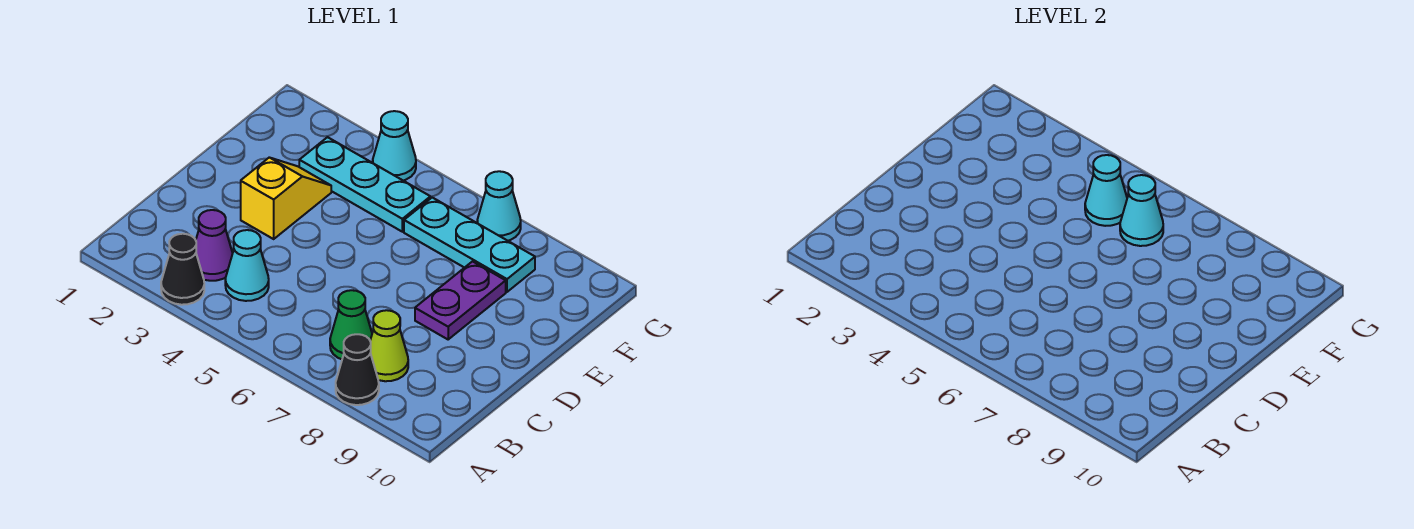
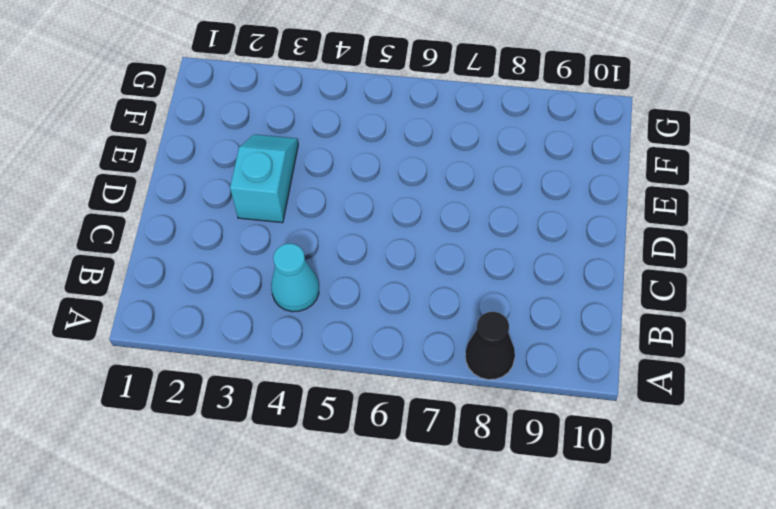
cyan 1x2 slope [230,135,298,223] -> yellow 1x2 slope [241,157,331,239]
none -> black 1x1 cone [161,234,204,305]
none -> purple 1x1 cone [196,210,233,281]
none -> green 1x1 cone [330,290,372,359]

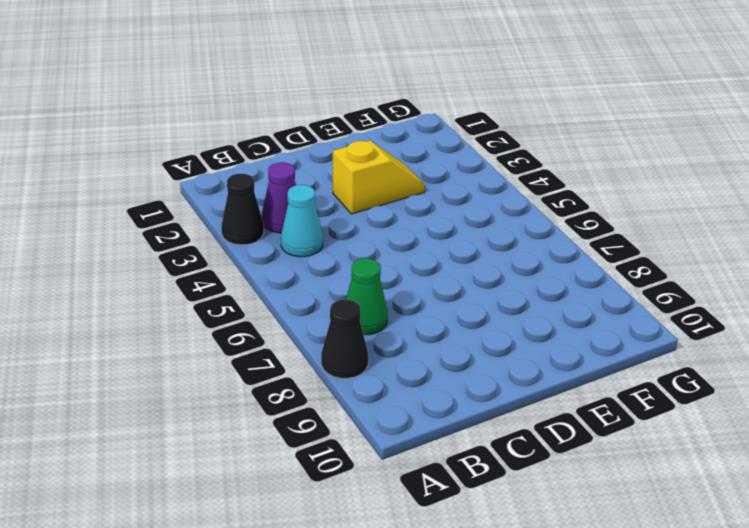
none -> lime 1x1 cone [370,310,408,381]
none -> purple 1x2 plate [415,261,506,339]
none -> cyan 1x3 plate [299,137,430,232]

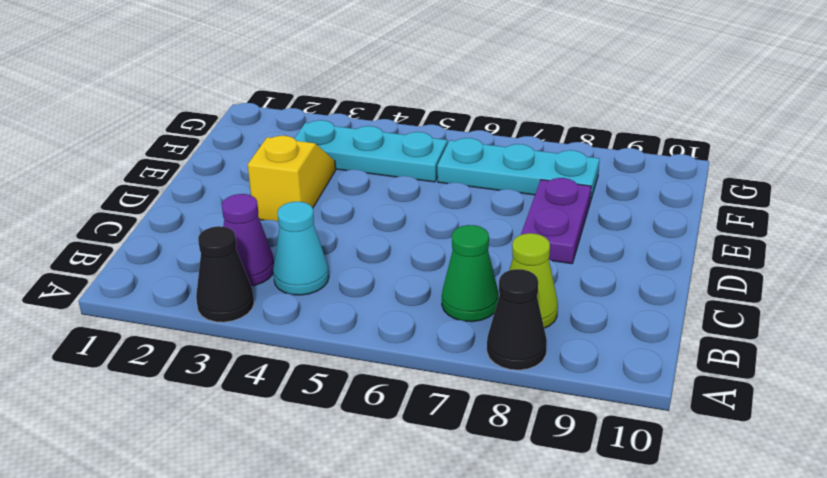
none -> cyan 1x1 cone [373,111,416,181]
none -> cyan 1x1 cone [477,171,521,241]
none -> cyan 1x1 cone [1085,155,1127,226]

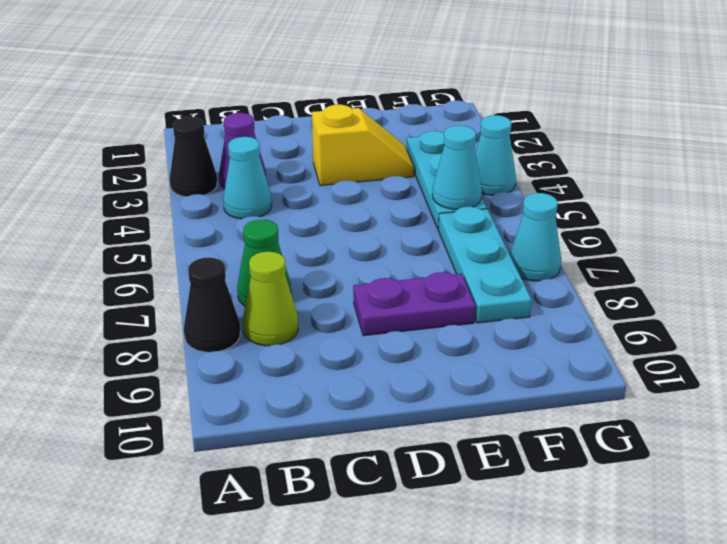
none -> cyan 1x1 cone [1120,175,1163,246]

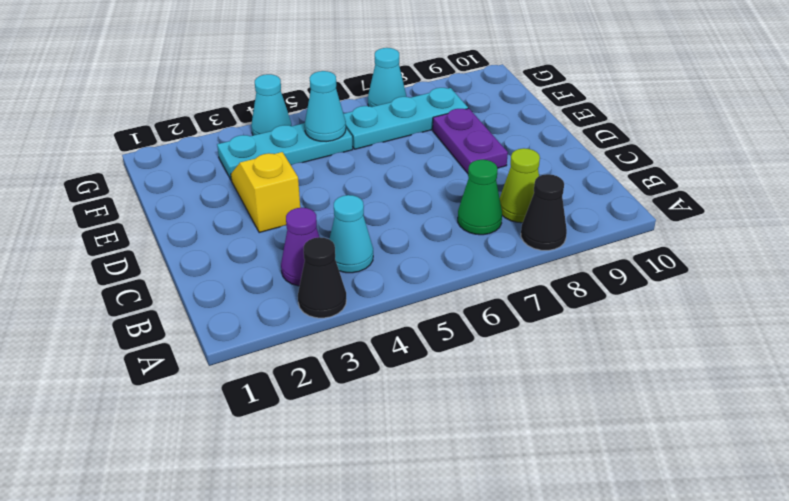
none -> cyan 1x1 cone [1120,175,1163,246]

